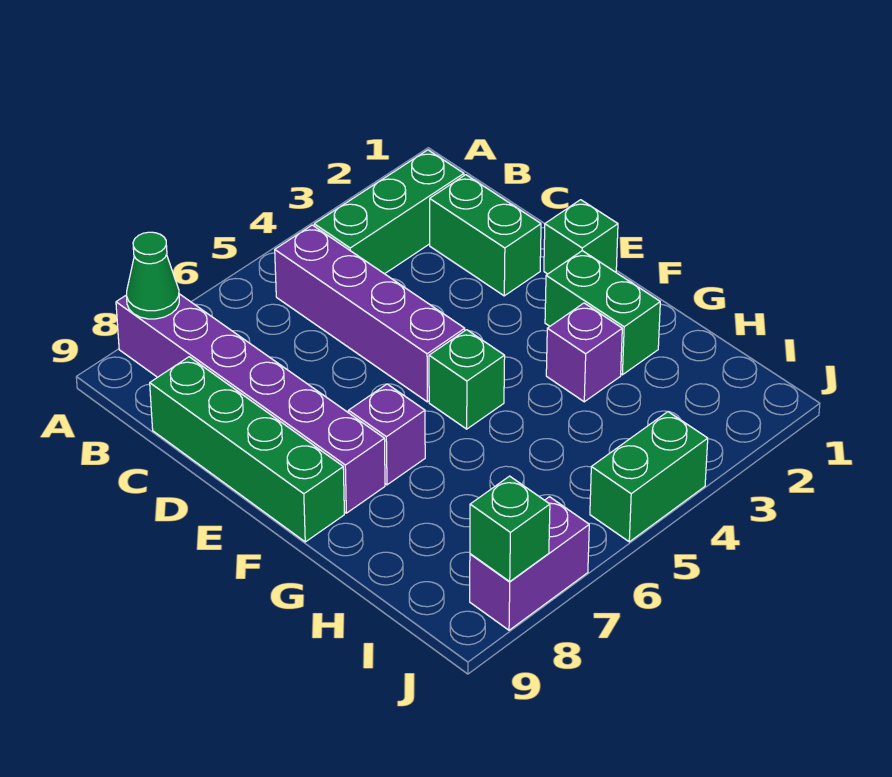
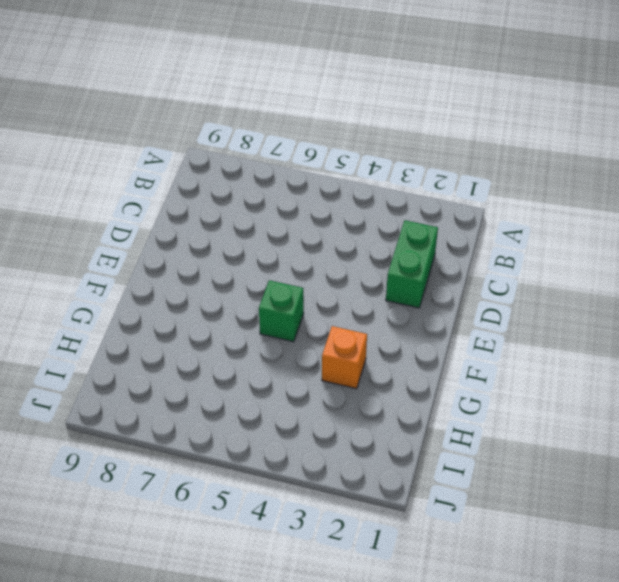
orange 1x1 brick [322,326,367,389] -> purple 1x1 brick [546,303,622,402]
none -> purple 1x6 brick [116,294,385,513]
none -> green 1x3 brick [314,150,464,274]
none -> purple 1x4 brick [275,225,465,402]

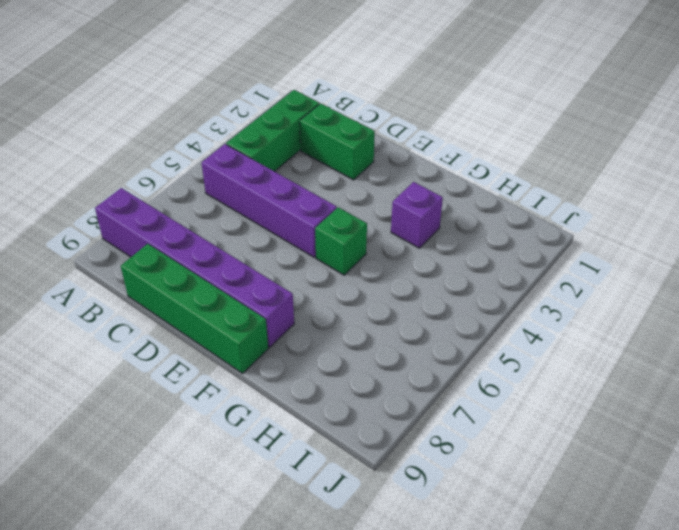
none -> green 1x1 brick [544,200,618,274]
none -> green 1x2 brick [545,251,660,375]
none -> purple 1x1 brick [349,384,425,485]

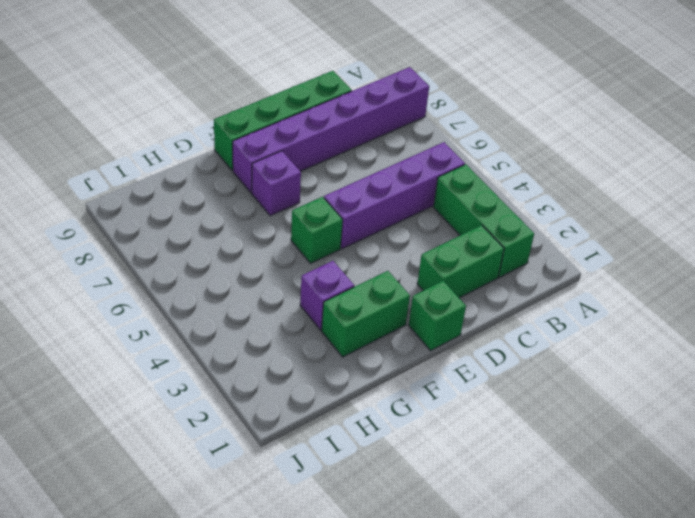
none -> green 1x2 brick [590,412,708,542]
none -> purple 1x2 brick [470,497,589,630]
none -> green 1x1 cone [126,232,179,319]

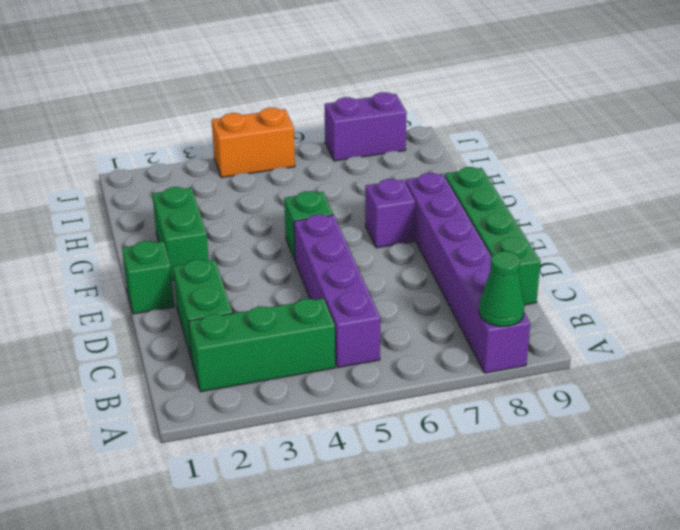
orange 1x2 brick [212,108,295,178] -> green 1x2 brick [590,412,708,542]
none -> purple 1x1 brick [546,303,622,402]
none -> green 1x1 brick [470,476,550,581]

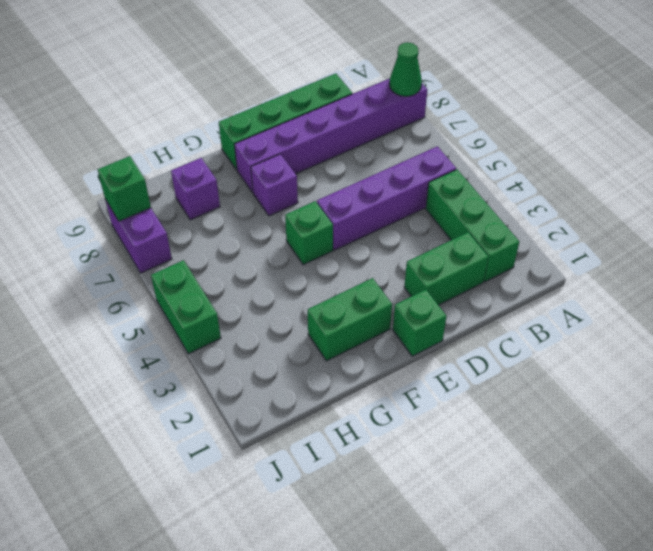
purple 1x1 brick [171,158,220,220] -> purple 1x1 brick moved to [546,303,622,402]

